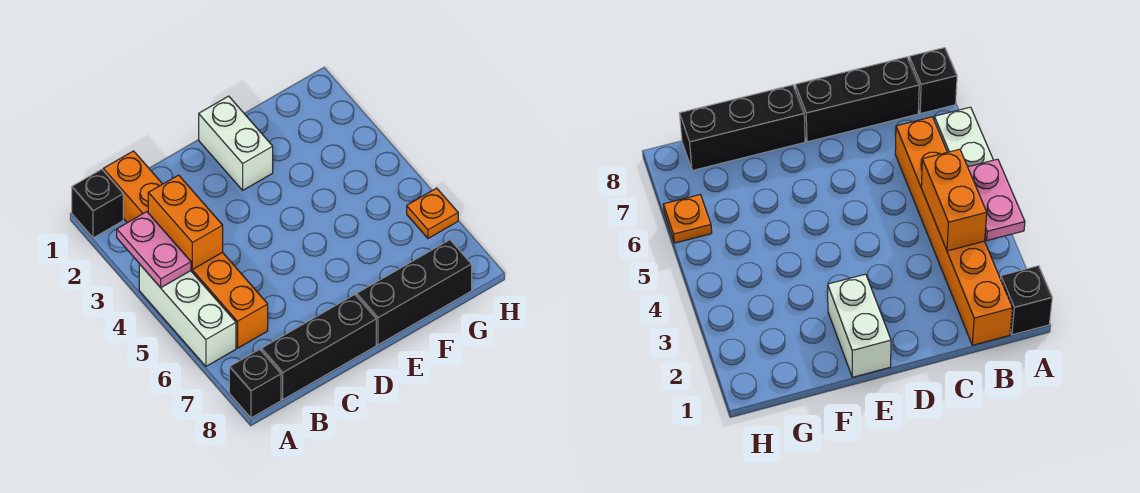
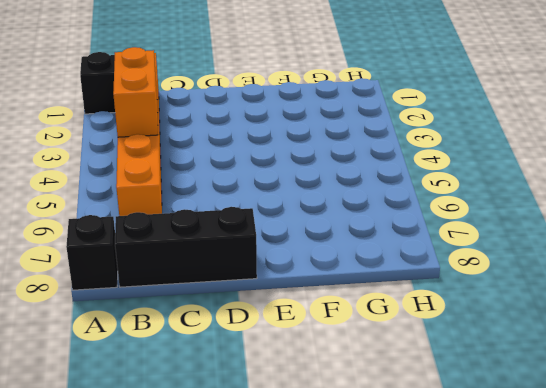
none -> white 1x3 brick [139,264,236,366]
none -> white 1x2 brick [199,96,273,190]

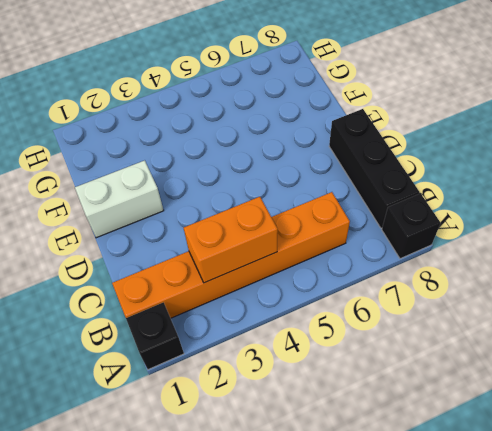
none -> white 1x3 brick [139,264,236,366]
none -> black 1x3 brick [356,240,472,345]

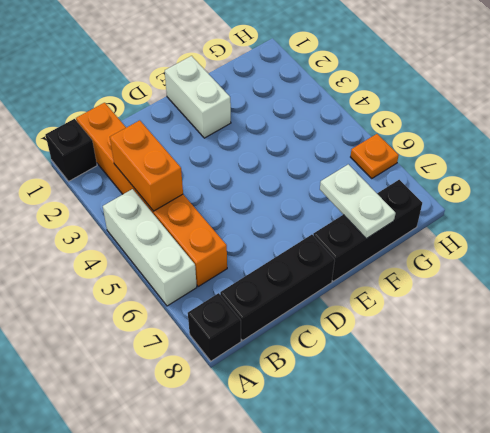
white 1x2 plate [320,164,396,239] -> none
none -> pink 1x2 plate [117,212,191,288]

